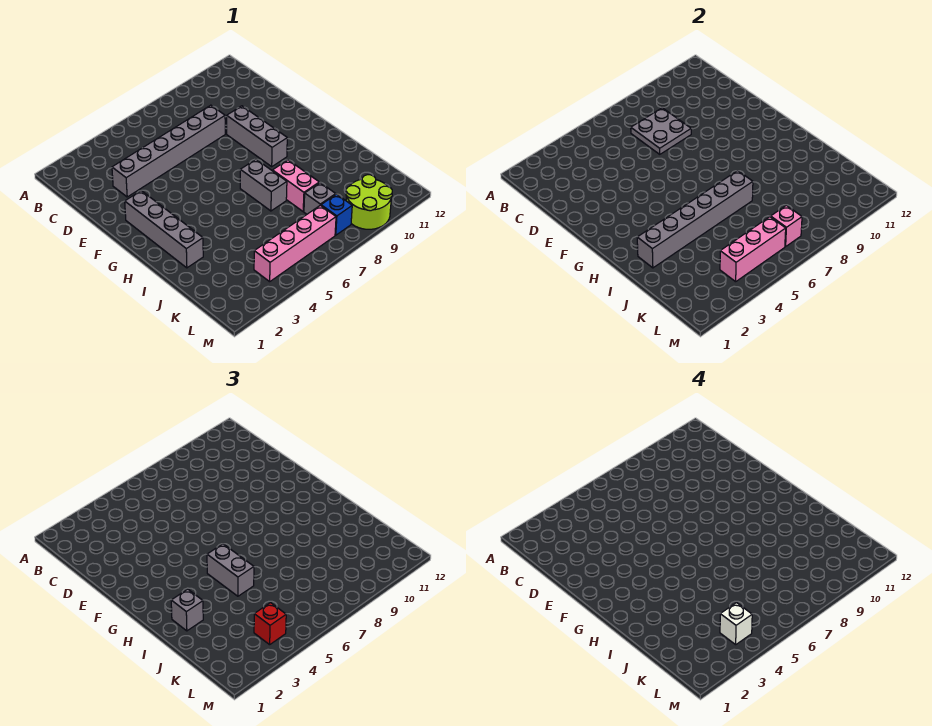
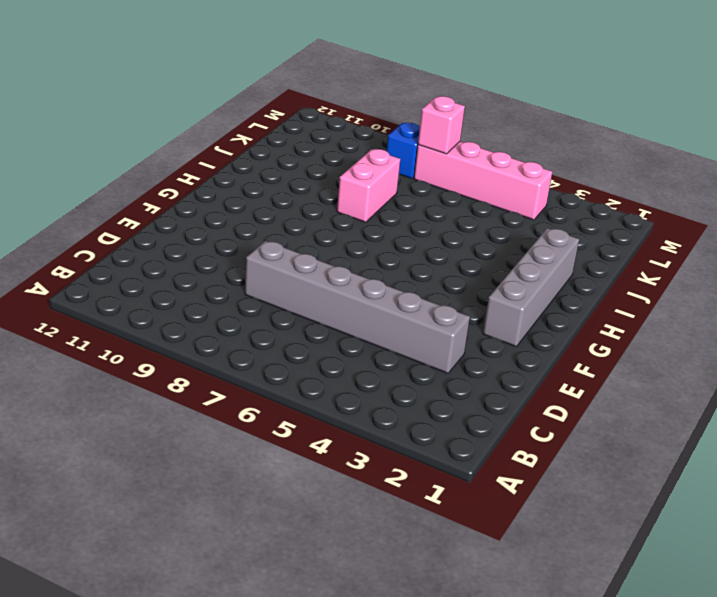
none -> grey 1x3 brick [227,106,287,166]
none -> grey 1x2 brick [240,159,287,211]
none -> grey 1x1 brick [304,183,336,214]

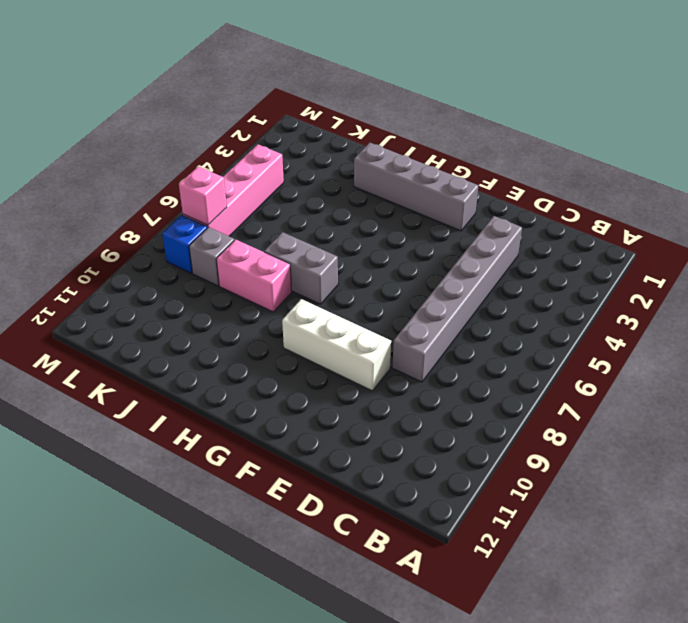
white 1x3 brick [282,299,391,391] -> grey 1x3 brick [227,106,287,166]
none -> lime 2x2 round brick [346,175,392,229]
none -> grey 2x2 plate [631,108,691,154]
none -> grey 1x6 brick [637,171,753,268]

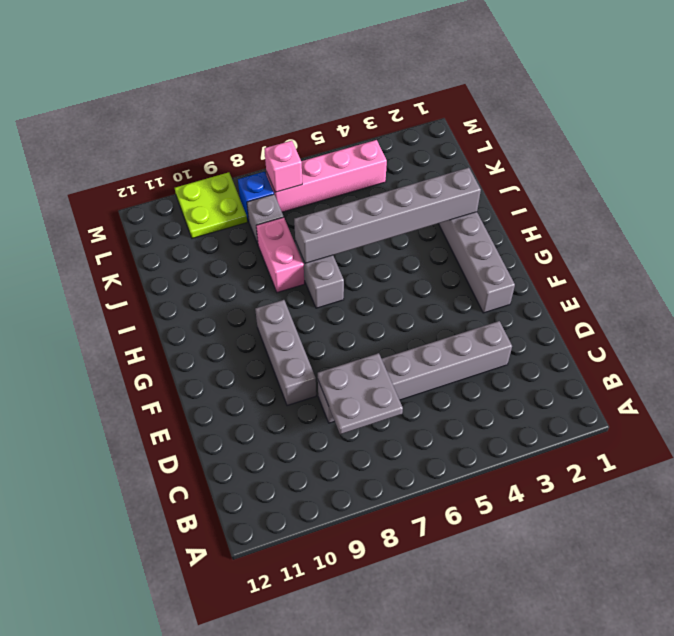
lime 2x2 plate [175,172,247,238] -> lime 2x2 round brick [346,175,392,229]
none -> pink 1x3 brick [720,217,786,282]
none -> grey 1x2 brick [207,544,254,596]
none -> grey 1x1 brick [171,589,203,631]

